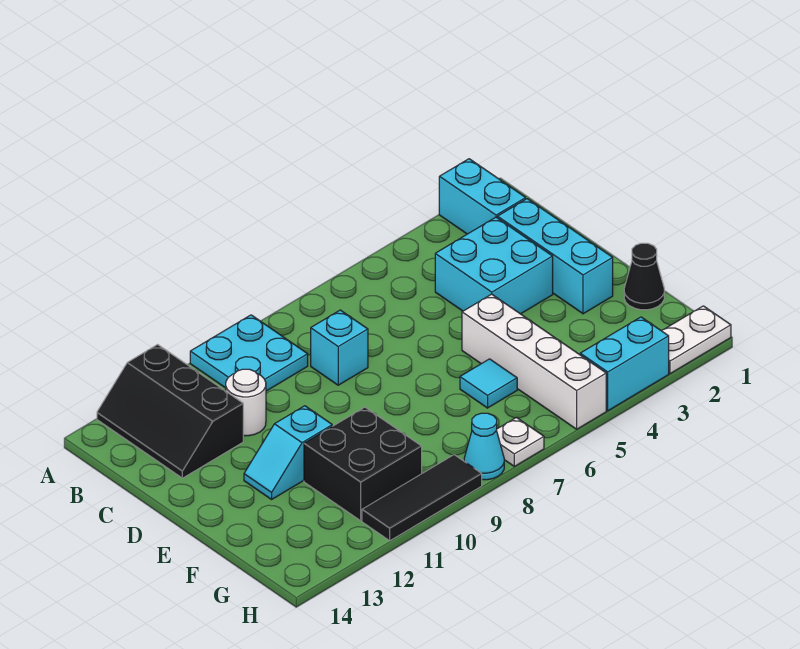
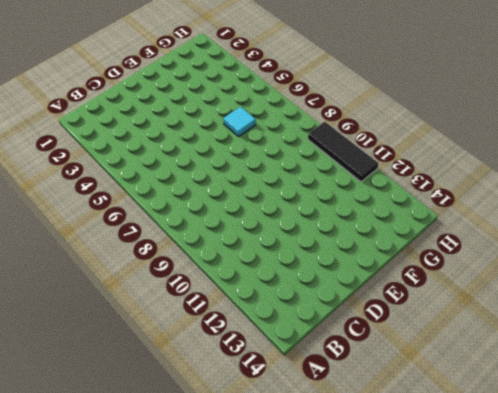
none -> cyan 1x2 brick [439,159,526,234]
none -> cyan 2x2 plate [190,315,308,391]
none -> black 2x3 slope [97,345,243,478]

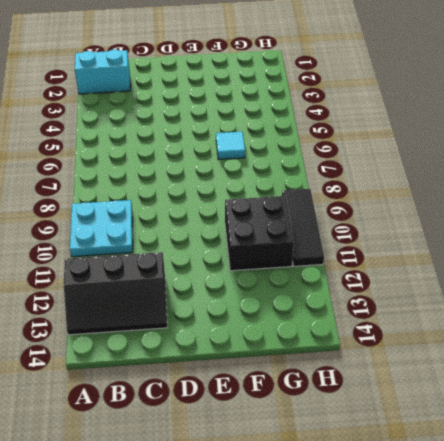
none -> cyan 1x3 brick [497,199,613,314]
none -> cyan 2x2 brick [435,217,553,314]
none -> cyan 1x1 brick [311,310,368,385]

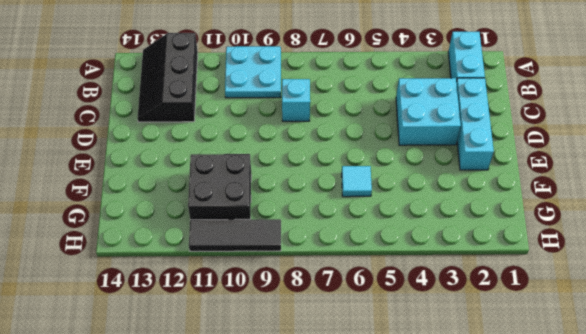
none -> white 1x1 round brick [226,369,266,436]
none -> white 1x4 brick [462,294,606,429]
none -> cyan 1x2 slope [244,406,332,499]

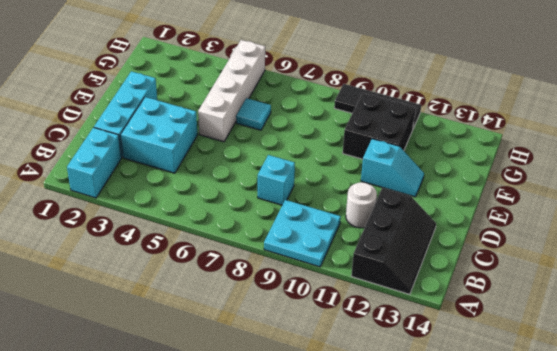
none -> black 1x1 cone [624,243,664,310]
none -> white 1x2 plate [662,306,731,374]
none -> cyan 1x2 brick [580,317,669,411]

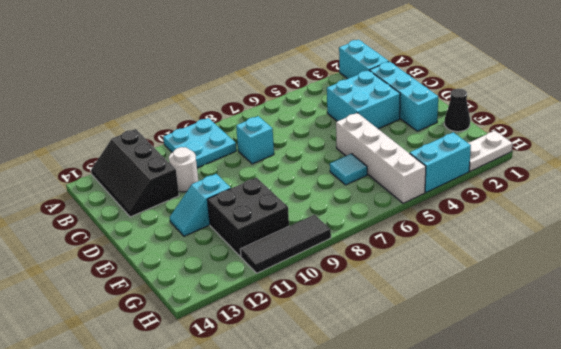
none -> white 1x1 plate [496,417,544,466]
none -> cyan 1x1 cone [464,413,504,480]

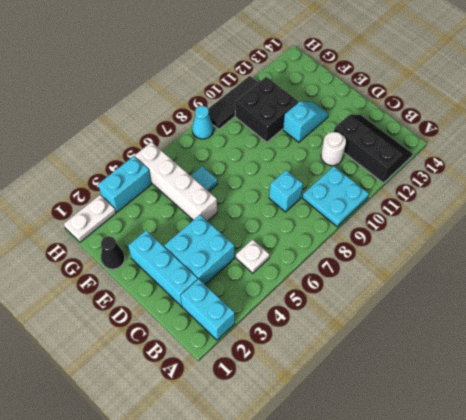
white 1x1 plate [236,240,270,273] -> white 1x1 plate moved to [496,417,544,466]

